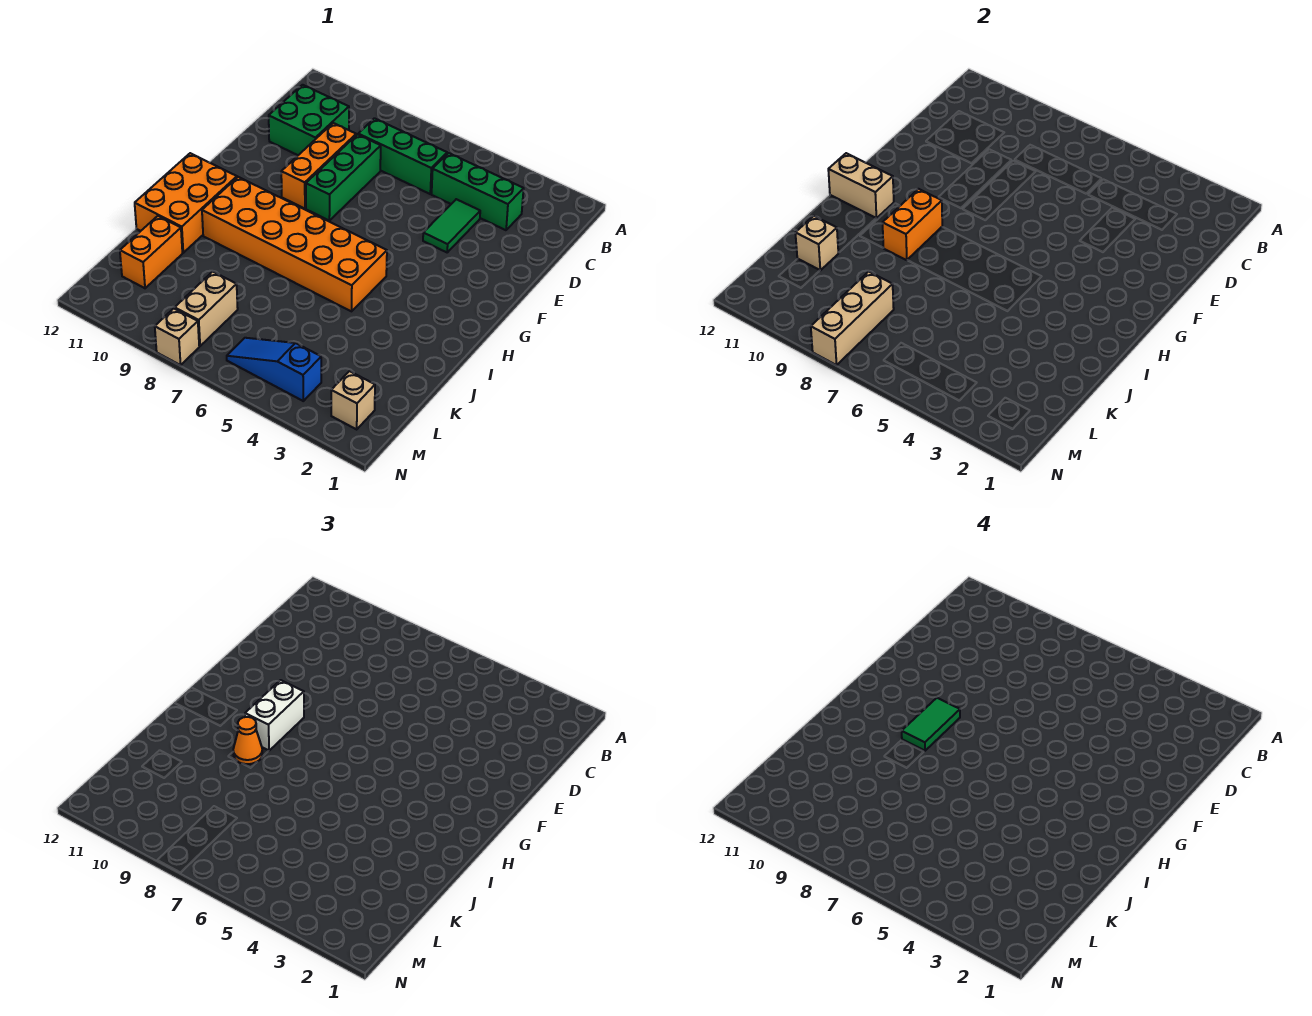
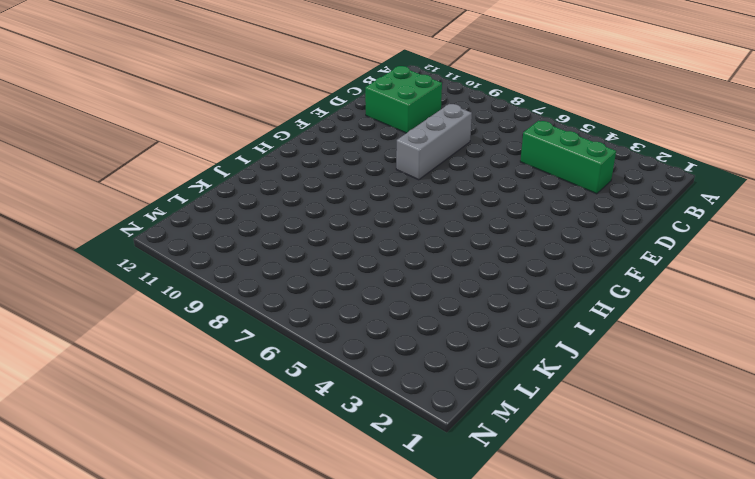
grey 1x3 brick [396,104,472,180] -> green 1x3 brick [306,135,381,221]
none -> green 1x3 brick [358,118,447,194]
none -> green 1x2 tile [423,199,480,252]
none -> orange 1x3 brick [281,123,356,209]

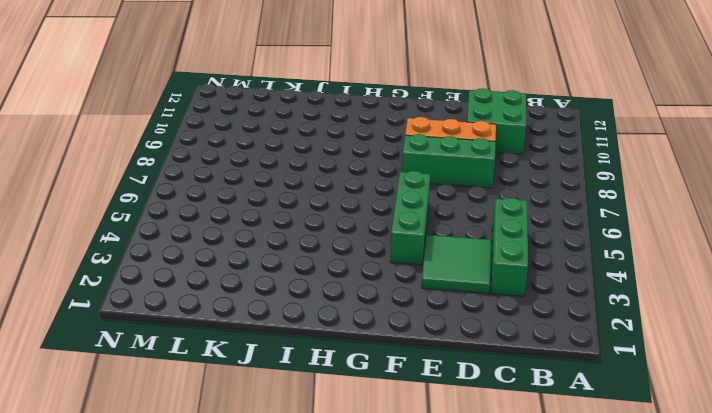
green 2x2 tile [422,235,491,294] -> green 1x2 tile [423,199,480,252]
green 1x3 brick [390,171,430,265] -> green 1x3 brick moved to [358,118,447,194]
none -> orange 2x6 brick [202,177,387,311]
none -> orange 2x3 brick [135,153,237,253]
none -> orange 1x2 brick [120,216,182,288]

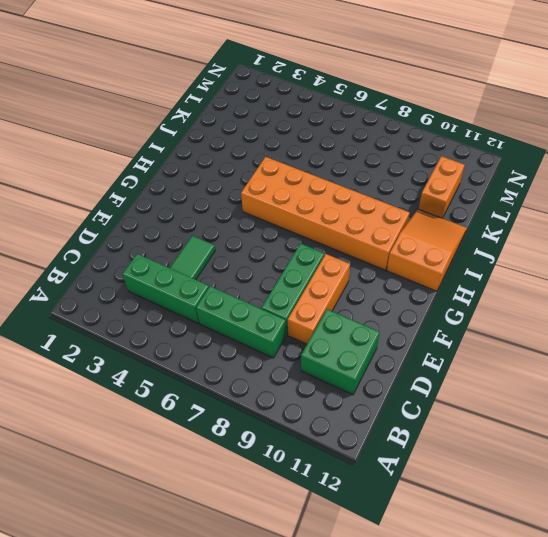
orange 2x3 slope [387,209,467,291] -> orange 2x3 brick [135,153,237,253]
none -> tan 1x2 brick [175,272,238,346]
none -> tan 1x1 brick [331,371,375,429]
none -> blue 1x3 slope [227,338,321,401]

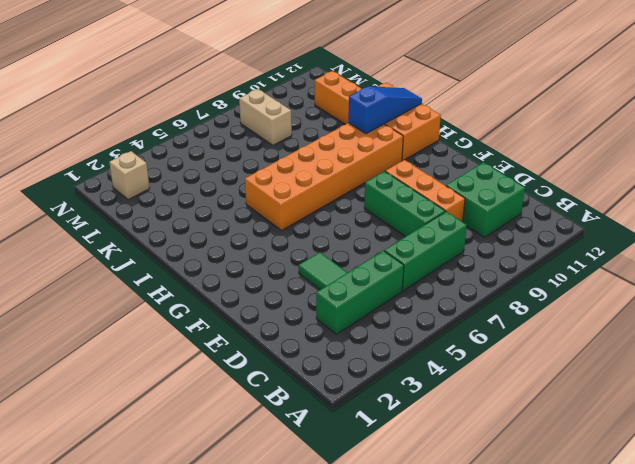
blue 1x3 slope [348,86,422,134] -> blue 1x3 slope moved to [227,338,321,401]
none -> tan 1x1 brick [155,308,199,365]
none -> orange 1x2 brick [883,189,942,260]
none -> tan 1x2 brick [828,153,894,218]

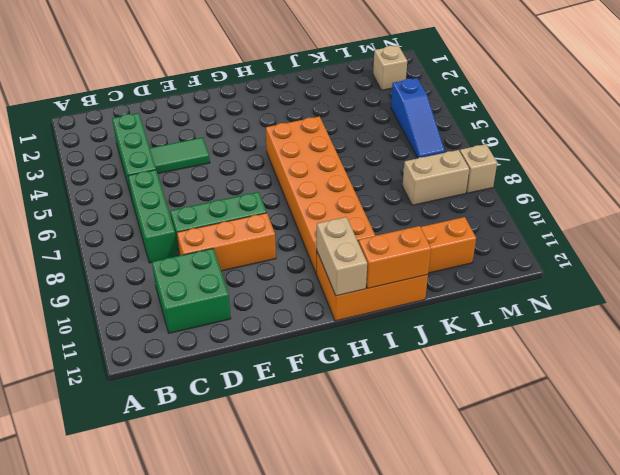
orange 1x2 brick [358,226,431,288] -> orange 1x2 brick moved to [883,189,942,260]
none -> tan 1x1 brick [795,216,838,270]
none -> tan 1x3 brick [811,272,894,365]
none -> white 1x2 brick [245,680,304,751]

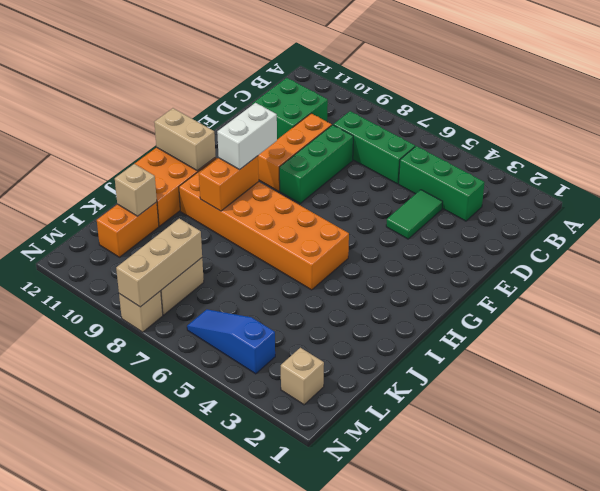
none -> orange 1x1 cone [233,717,262,764]
none -> green 1x2 tile [902,698,960,751]

